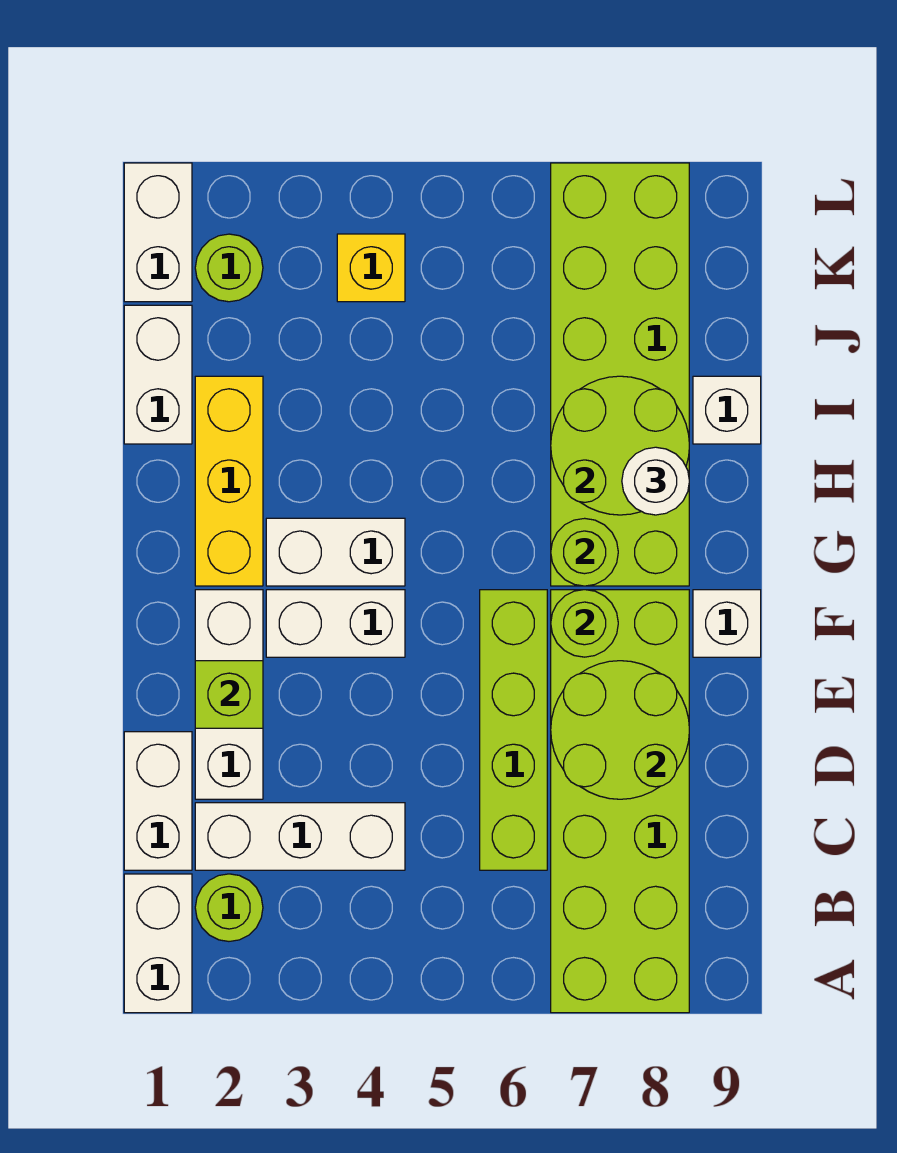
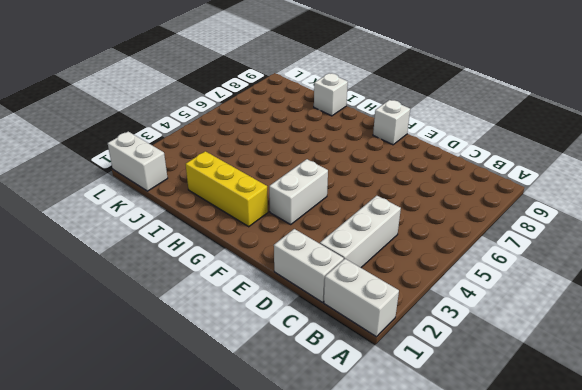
none -> lime 2x6 brick [551,590,689,1013]
none -> lime 1x1 round brick [195,874,263,941]
none -> lime 1x4 brick [480,590,547,870]

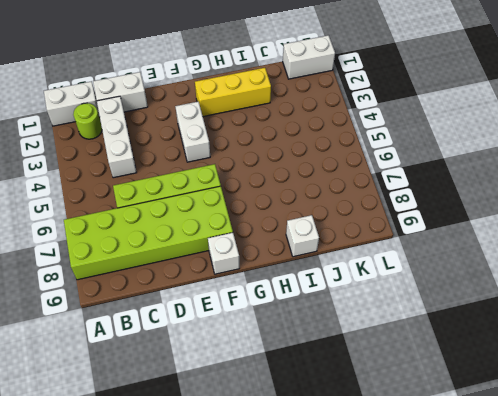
none -> white 1x3 brick [195,590,263,799]
none -> white 1x2 brick [266,518,405,586]
none -> lime 2x6 brick [551,163,689,586]

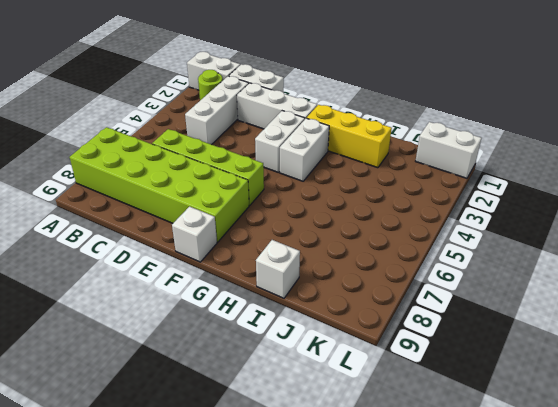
none -> lime 2x6 brick [551,163,689,586]
none -> white 1x2 brick [124,305,192,444]
none -> lime 1x1 round brick [195,234,263,302]

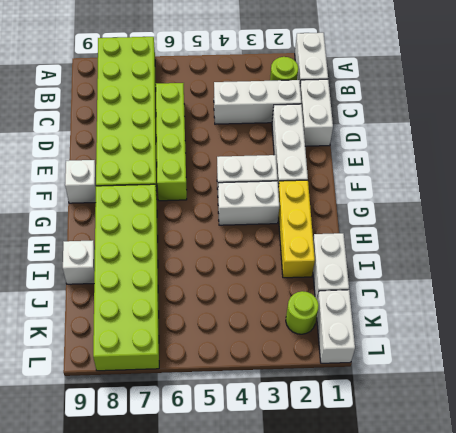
none -> yellow 1x1 brick [337,234,405,302]
none -> lime 2x2 round brick [551,661,689,799]
none -> lime 1x1 brick [195,661,263,728]

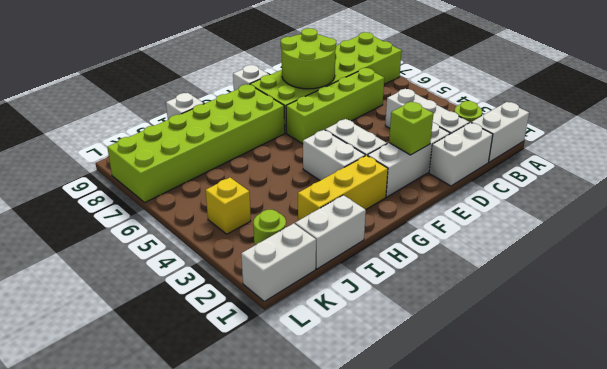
none -> lime 1x1 round brick [551,590,618,657]
none -> lime 1x1 round brick [551,518,618,586]
none -> lime 2x2 round brick [551,376,689,515]

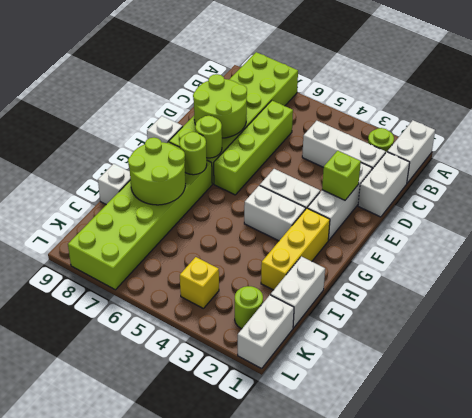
none -> white 1x1 round brick [622,447,689,515]

